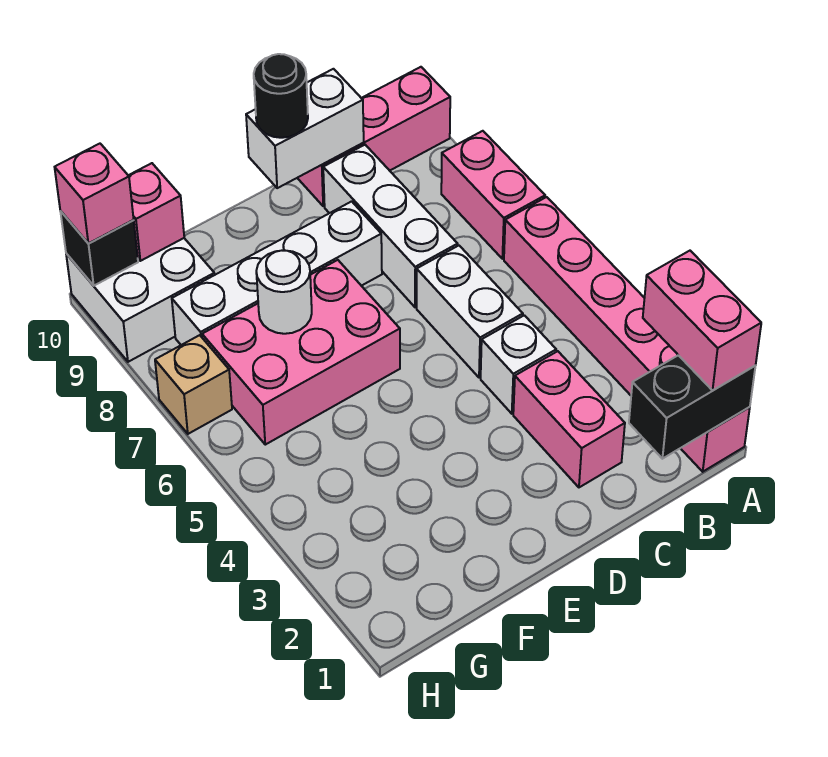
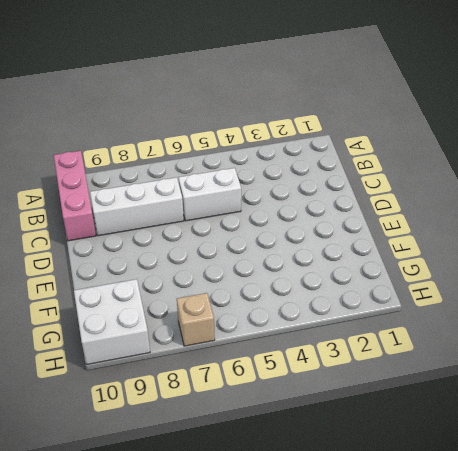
none -> pink 1x6 brick [504,197,750,472]
none -> pink 1x2 brick [441,131,545,259]
none -> pink 1x2 brick [513,351,625,487]

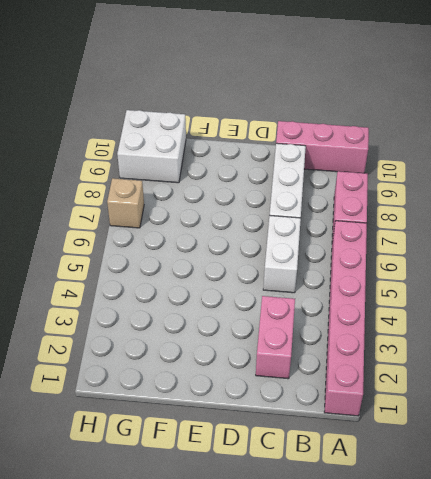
none -> white 1x1 brick [481,315,556,414]
none -> white 1x4 brick [172,201,382,345]
none -> pink 2x3 brick [202,260,400,445]

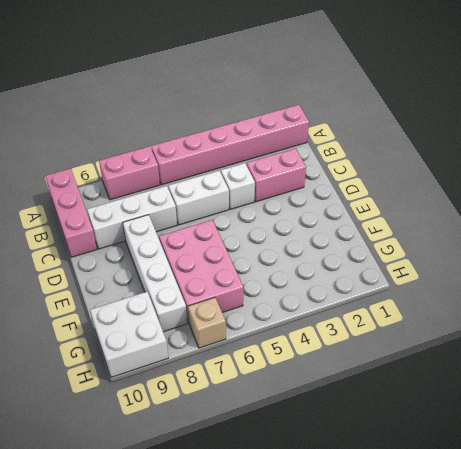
none -> black 1x2 brick [629,355,755,459]
none -> white 1x2 brick [246,69,364,188]
none -> white 1x1 round brick [256,250,312,334]

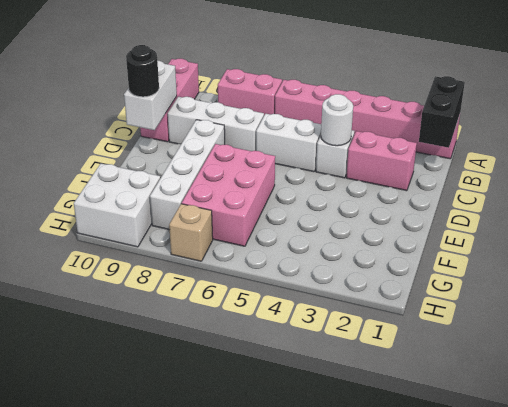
white 1x1 round brick [321,94,353,146] -> white 1x1 round brick moved to [256,250,312,334]
none -> pink 1x1 brick [128,163,184,261]
none -> black 1x1 brick [60,211,138,286]
none -> pink 1x2 brick [643,251,761,390]

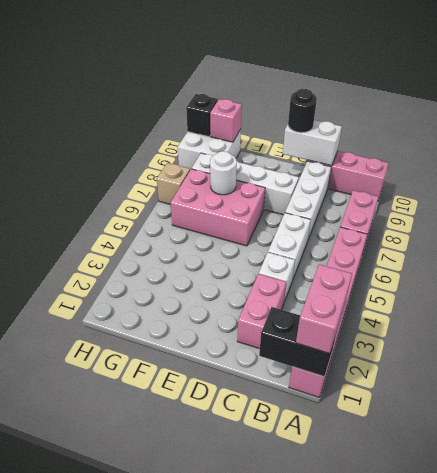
none -> pink 1x1 brick [55,144,134,243]

